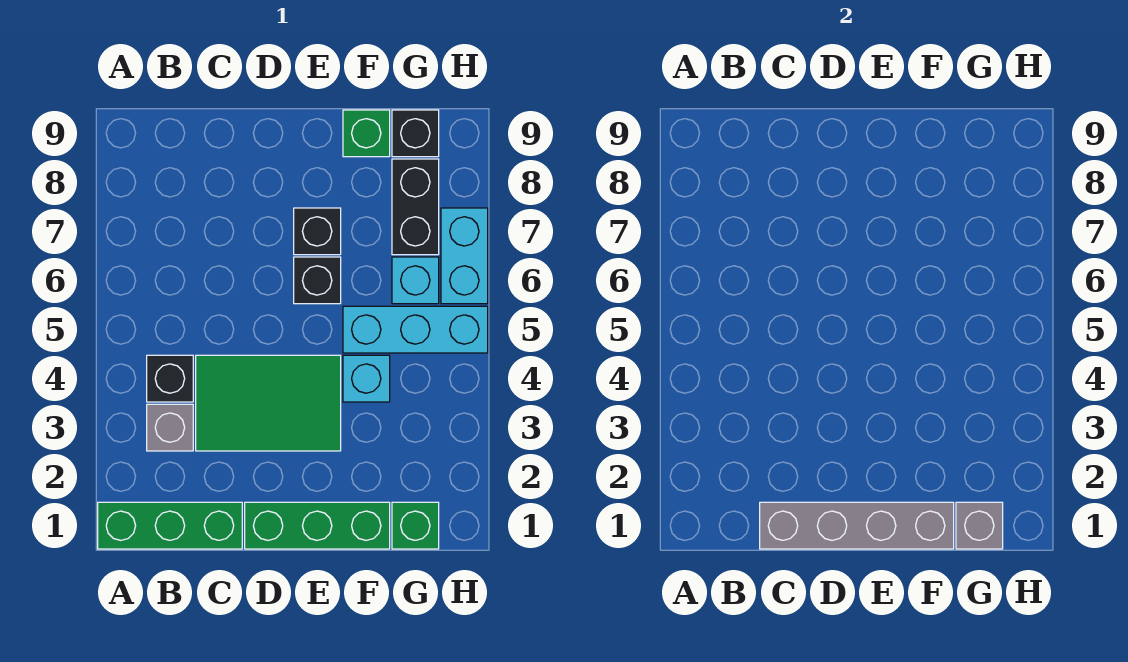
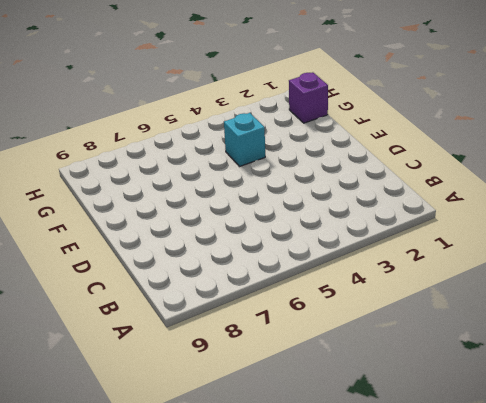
purple 1x1 brick [289,72,328,123] -> green 1x1 brick [392,502,439,549]
none -> green 1x3 brick [98,502,242,549]
none -> grey 1x1 brick [147,404,193,451]
none -> black 1x1 brick [147,355,193,402]

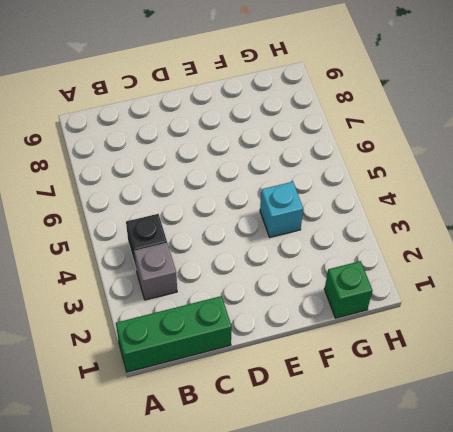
none -> green 2x3 tile [196,355,341,451]
none -> green 1x3 brick [245,502,390,549]
none -> black 1x1 brick [294,257,341,304]

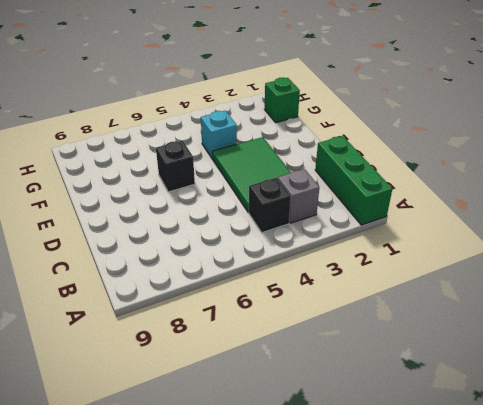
none -> green 1x3 brick [245,502,390,549]
none -> black 1x1 brick [294,208,341,255]
none -> cyan 1x3 brick [343,306,488,353]

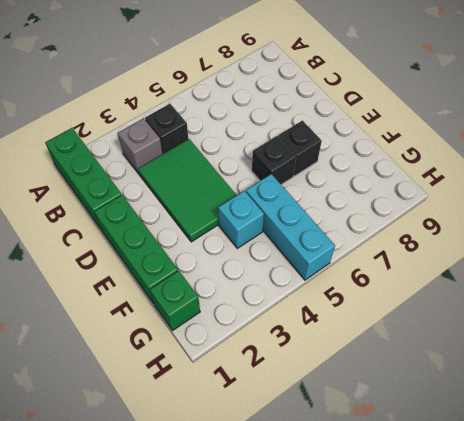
none -> green 1x1 brick [343,110,390,157]
none -> cyan 1x1 brick [392,257,439,304]
none -> black 1x2 brick [392,159,439,255]

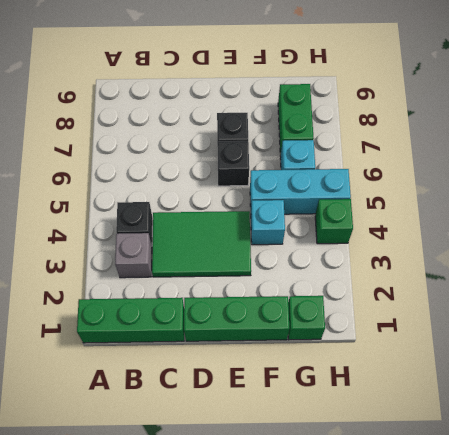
green 1x2 brick [278,84,314,155] -> black 1x2 brick [392,159,439,255]
green 1x1 brick [315,199,353,244] -> green 1x1 brick moved to [343,110,390,157]
none -> black 1x1 brick [392,110,439,157]
none -> cyan 1x2 brick [441,208,488,304]
none -> grey 1x4 brick [760,502,954,549]

